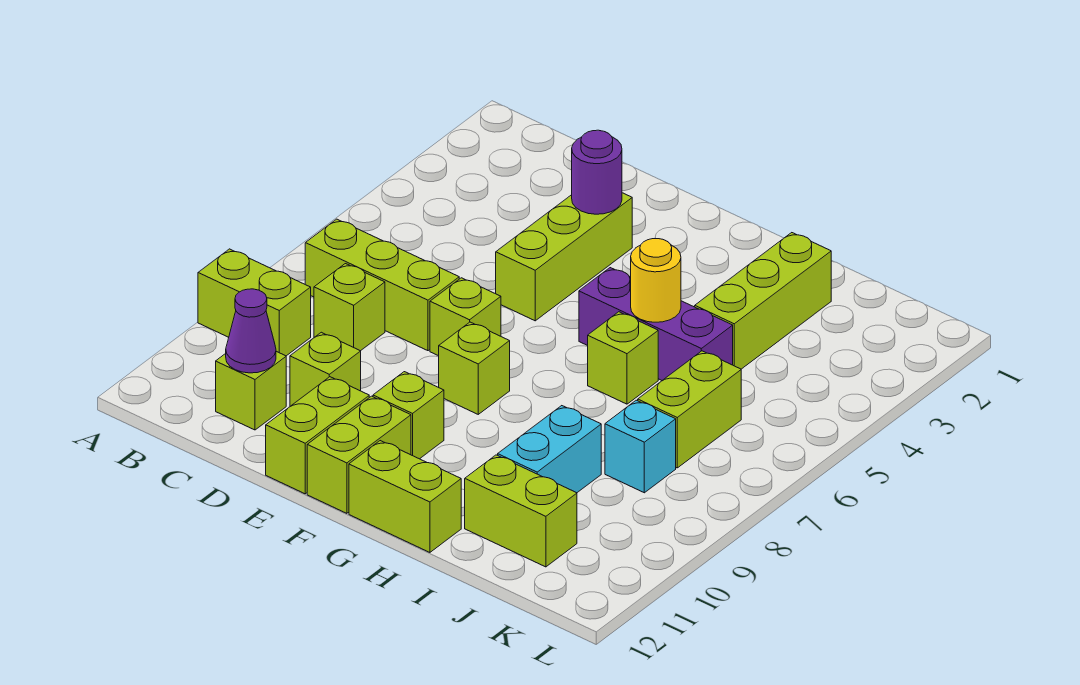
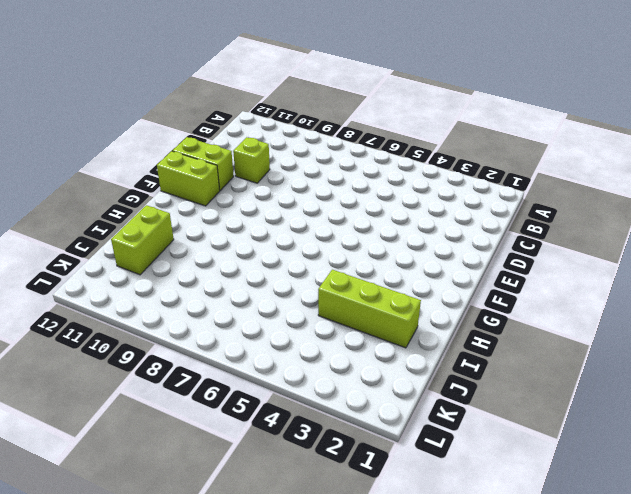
none -> lime 1x2 brick [198,249,311,356]
none -> lime 1x3 brick [305,219,459,351]
none -> lime 1x1 brick [314,264,385,351]

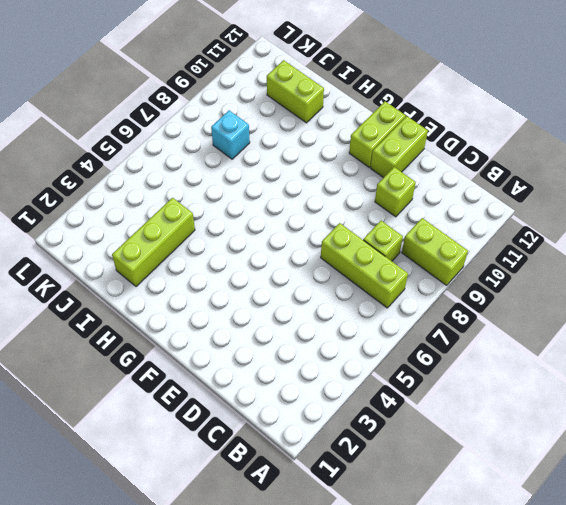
none -> lime 1x1 brick [216,351,286,430]
none -> lime 1x3 brick [496,193,632,321]
none -> lime 1x1 brick [430,278,501,356]

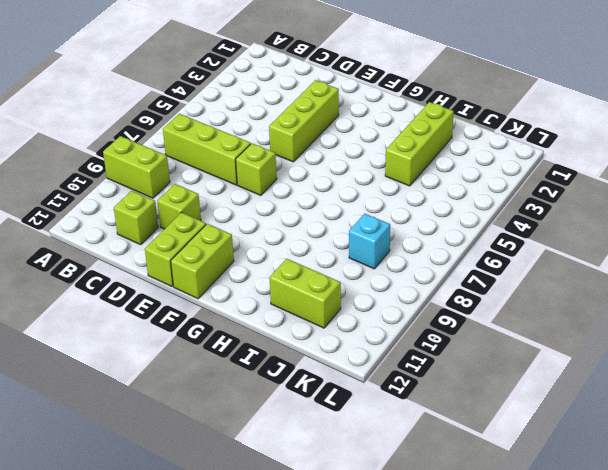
none -> lime 1x1 brick [314,264,385,351]
none -> lime 1x1 brick [439,322,510,414]
none -> lime 1x1 brick [373,372,444,459]

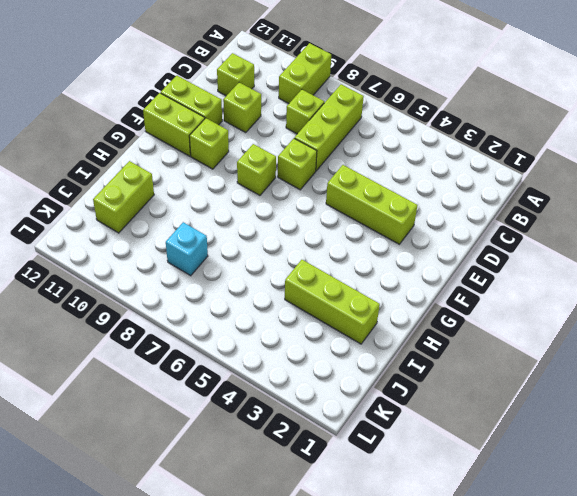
none -> purple 1x3 brick [579,268,733,380]
none -> lime 1x2 brick [349,441,461,552]
none -> lime 1x1 brick [588,312,658,404]

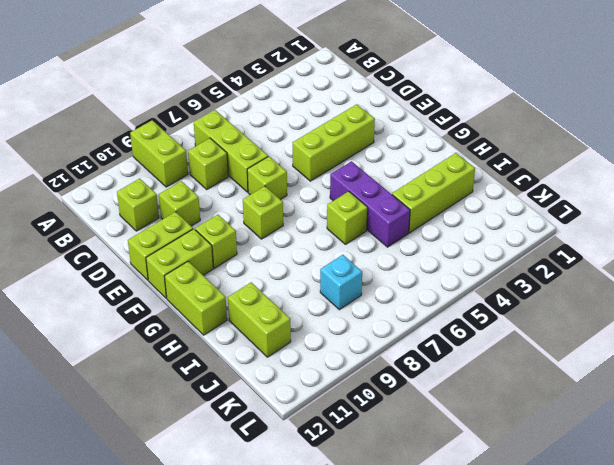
none -> cyan 1x2 brick [498,406,601,493]
none -> lime 1x2 brick [638,351,741,468]
none -> purple 1x1 cone [226,289,276,373]

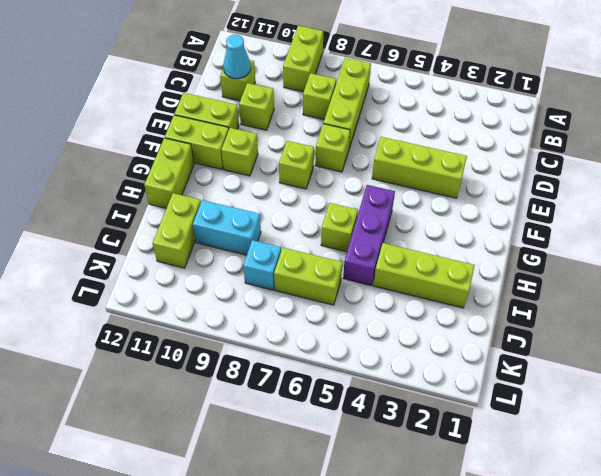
cyan 1x1 cone [223,35,251,79] -> purple 1x1 cone [226,289,276,373]
none -> purple 1x1 round brick [572,130,622,214]
none -> yellow 1x1 round brick [631,239,681,322]

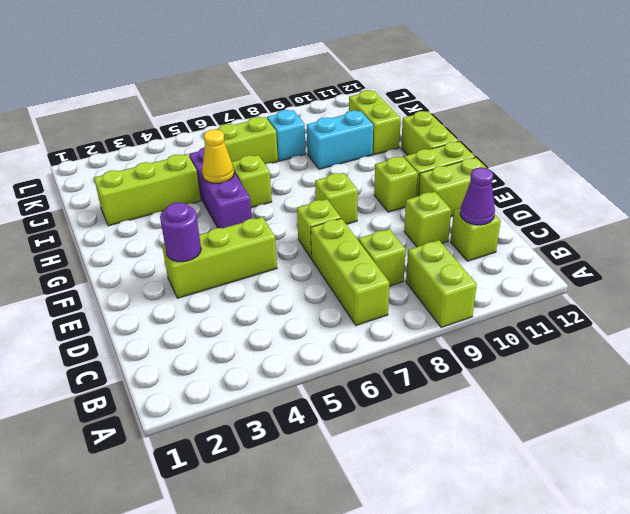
yellow 1x1 cone [202,129,234,183] -> yellow 1x1 round brick [631,239,681,322]

